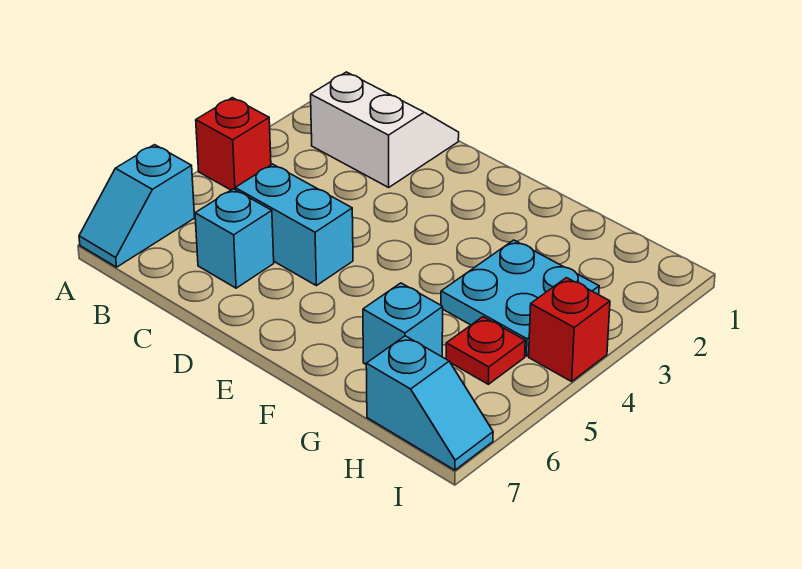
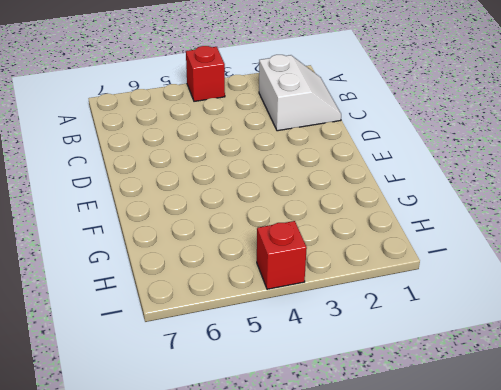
none -> cyan 1x2 slope [79,145,195,267]
none -> cyan 1x2 brick [235,164,353,286]

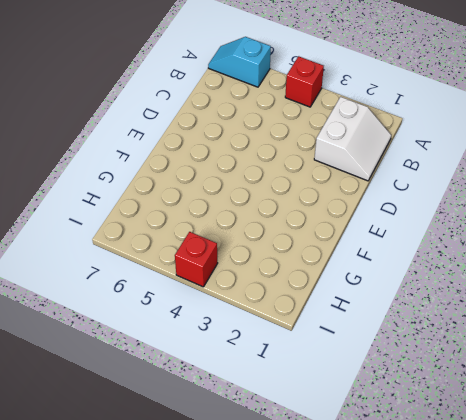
none -> cyan 1x2 brick [235,164,353,286]
none -> cyan 1x1 brick [195,189,274,288]

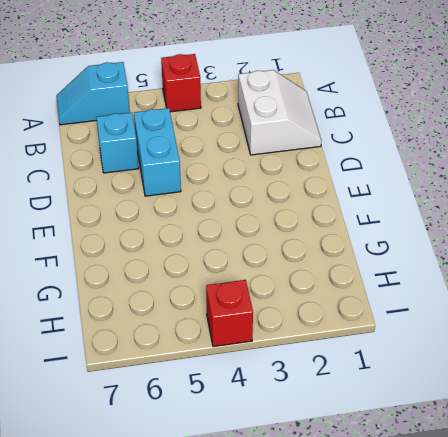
none -> cyan 2x2 plate [441,240,599,356]
none -> cyan 1x1 brick [363,283,443,364]

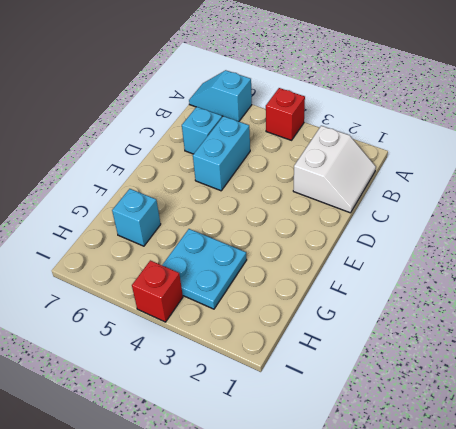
none -> red 1x1 plate [446,317,525,384]
none -> cyan 1x2 slope [366,336,493,470]

